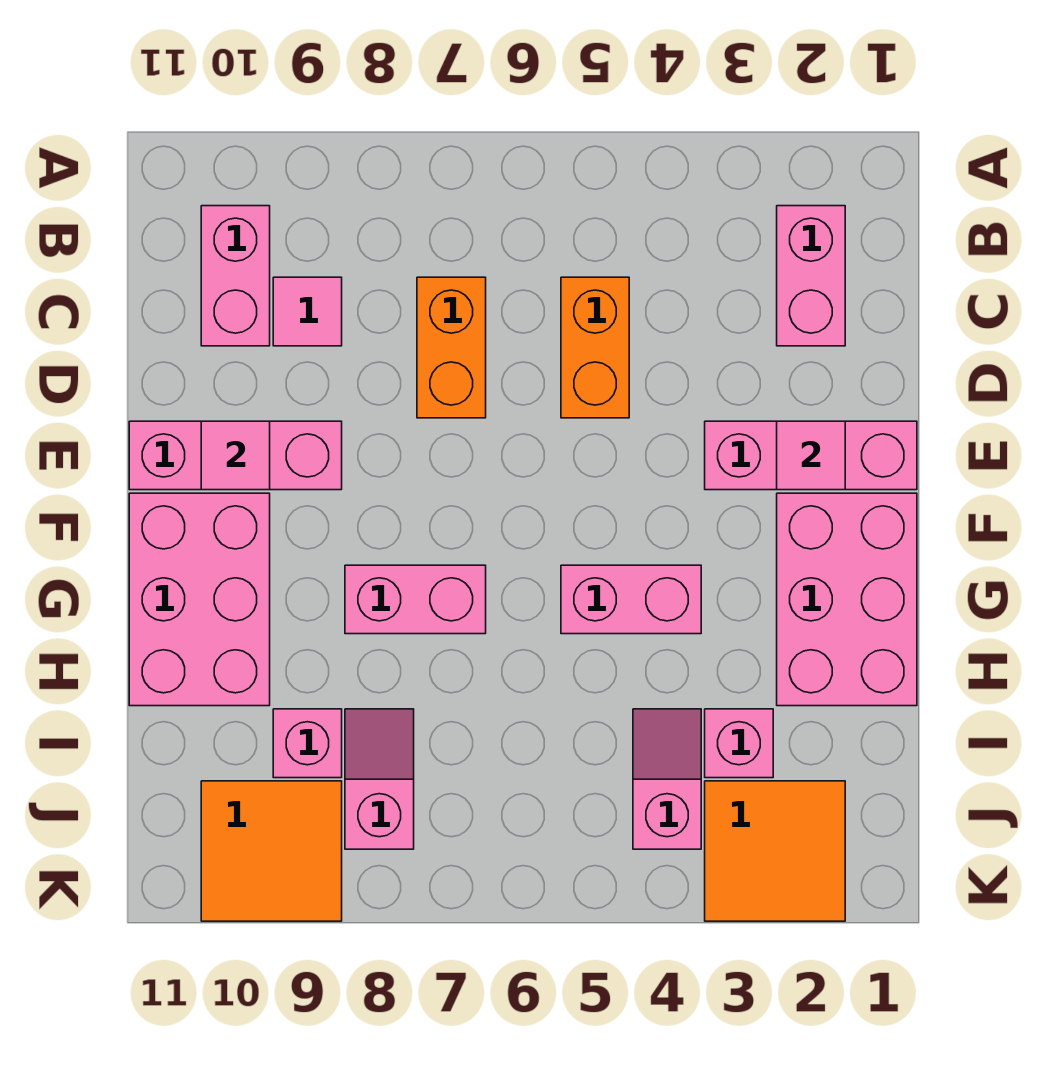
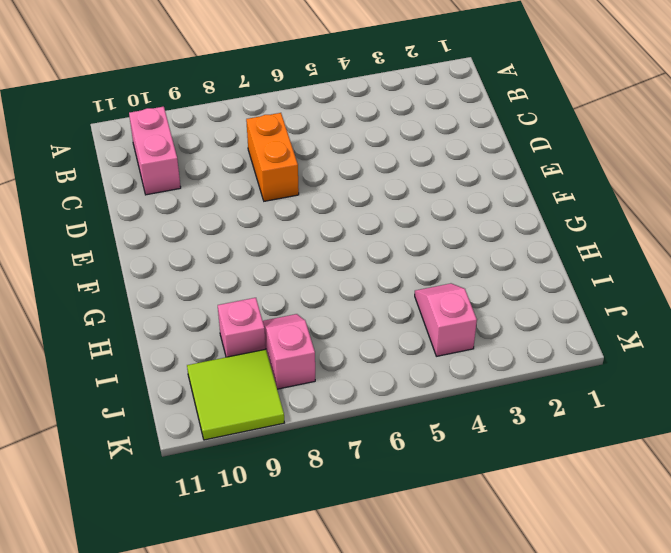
lime 2x2 tile [187,349,284,440] -> orange 2x2 tile [201,781,342,921]
none -> pink 1x2 brick [777,206,845,346]
none -> orange 1x2 brick [561,277,629,418]
none -> pink 1x1 tile [273,277,342,346]

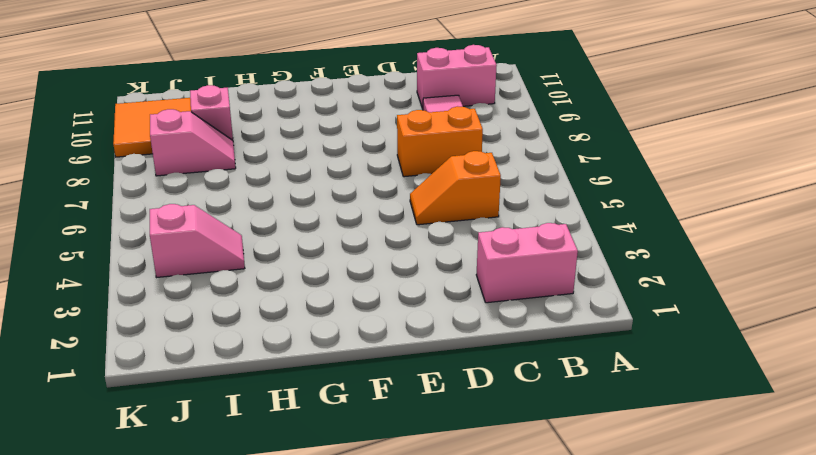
orange 1x2 slope [410,151,501,225] -> orange 1x2 brick [561,277,629,418]
none -> pink 1x3 brick [705,421,917,490]
none -> pink 1x3 brick [129,421,342,490]
none -> pink 2x3 brick [777,493,917,706]

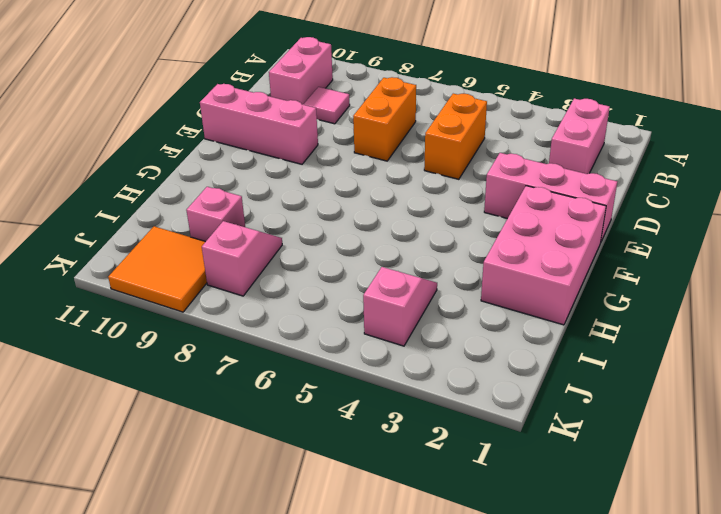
none -> pink 2x3 brick [129,493,270,706]
none -> pink 1x2 brick [561,565,701,634]
none -> pink 1x2 brick [345,565,486,634]

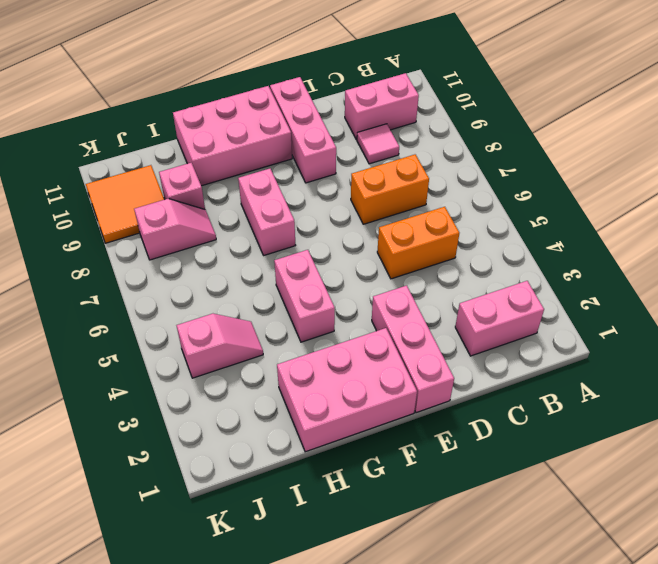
none -> pink 1x1 brick [705,709,773,778]
none -> orange 2x2 tile [705,781,845,921]
none -> pink 1x1 tile [777,421,845,490]

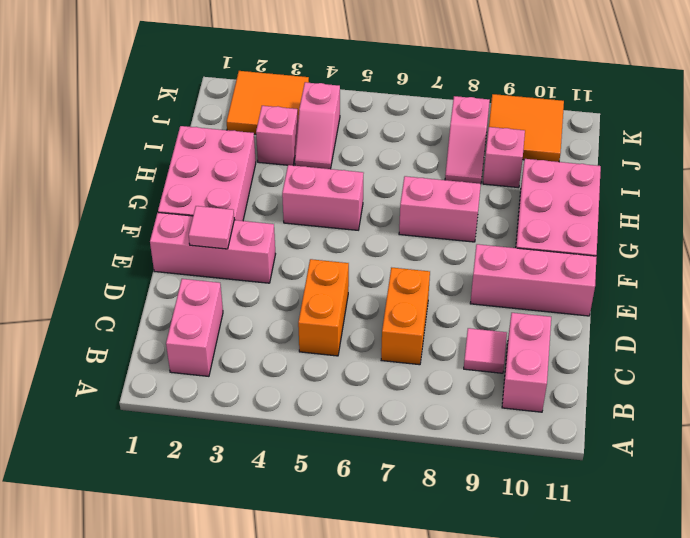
none -> pink 1x1 tile [201,421,270,490]

